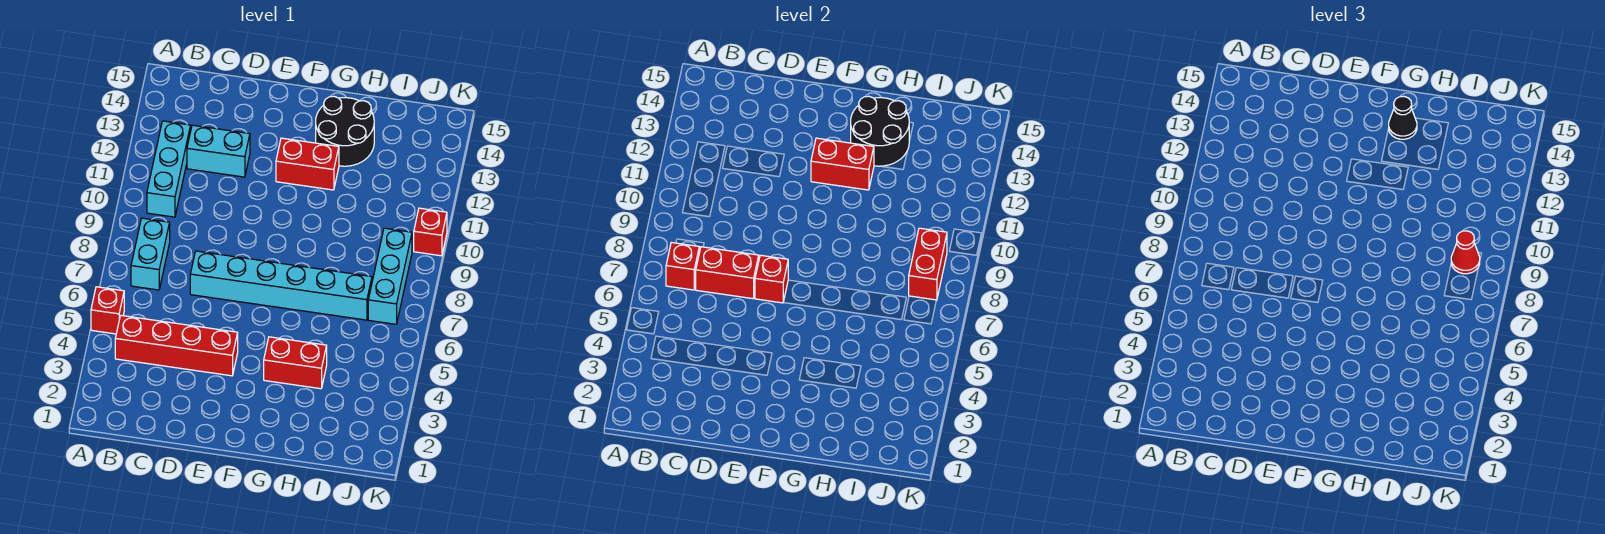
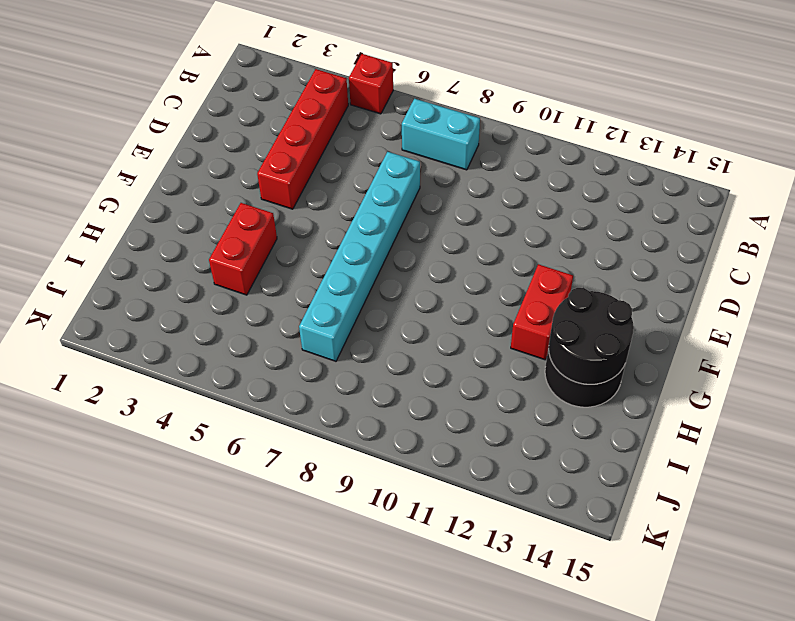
none -> cyan 1x3 brick [147,121,191,217]
none -> cyan 1x2 brick [187,125,250,177]
none -> cyan 1x3 brick [368,228,412,324]

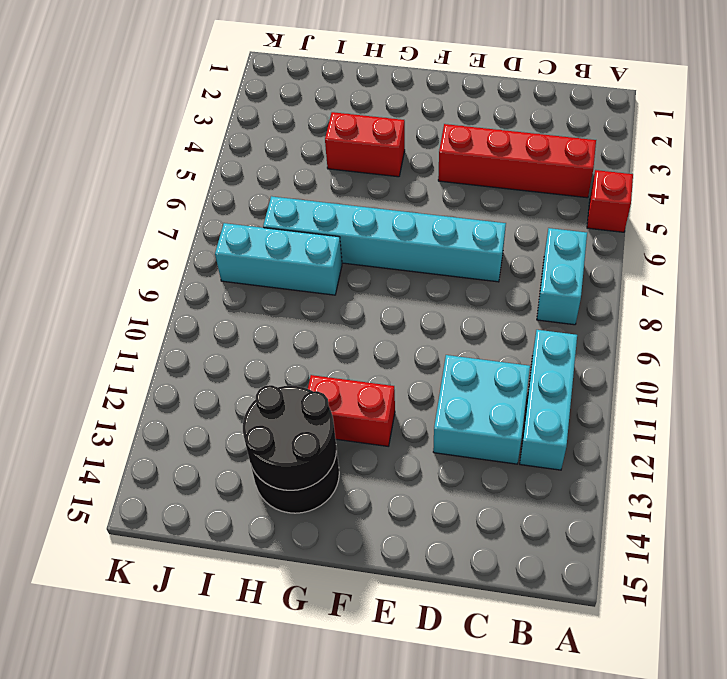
cyan 2x2 brick [433,355,530,464] -> cyan 1x2 brick [187,125,250,177]
cyan 1x3 brick [215,223,342,295] -> cyan 1x3 brick turned to [368,228,412,324]
none -> red 1x1 brick [414,208,447,256]
none -> red 1x1 brick [666,242,699,290]
none -> red 1x2 brick [696,247,759,299]

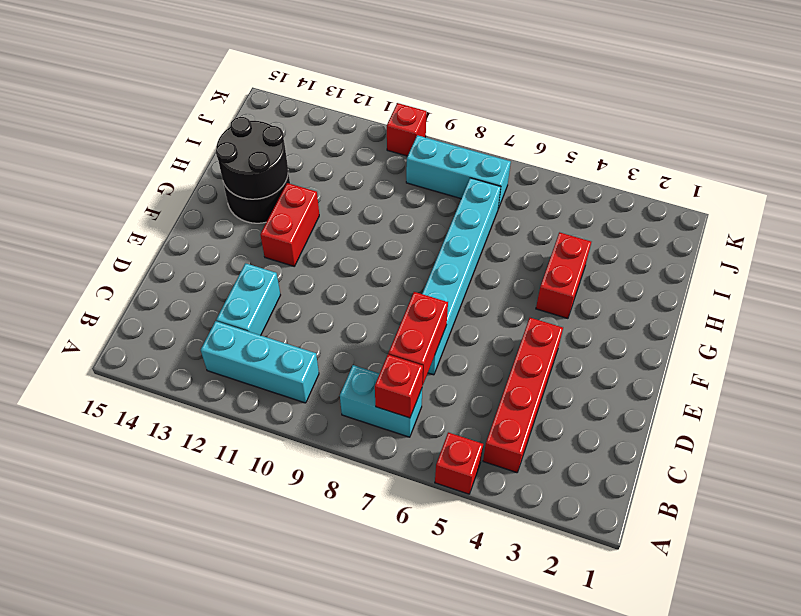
none -> red 1x1 brick [755,255,788,303]
none -> red 1x2 brick [811,138,874,190]
none -> red 1x2 brick [909,228,947,300]

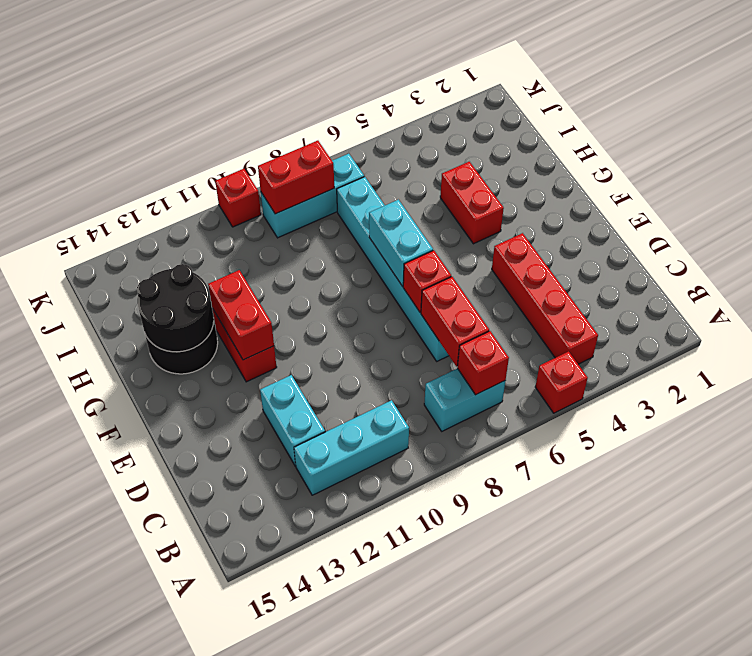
cyan 1x2 brick [369,200,433,286] -> none
none -> black 1x1 cone [1389,96,1417,139]
none -> red 1x1 cone [1451,231,1480,274]

